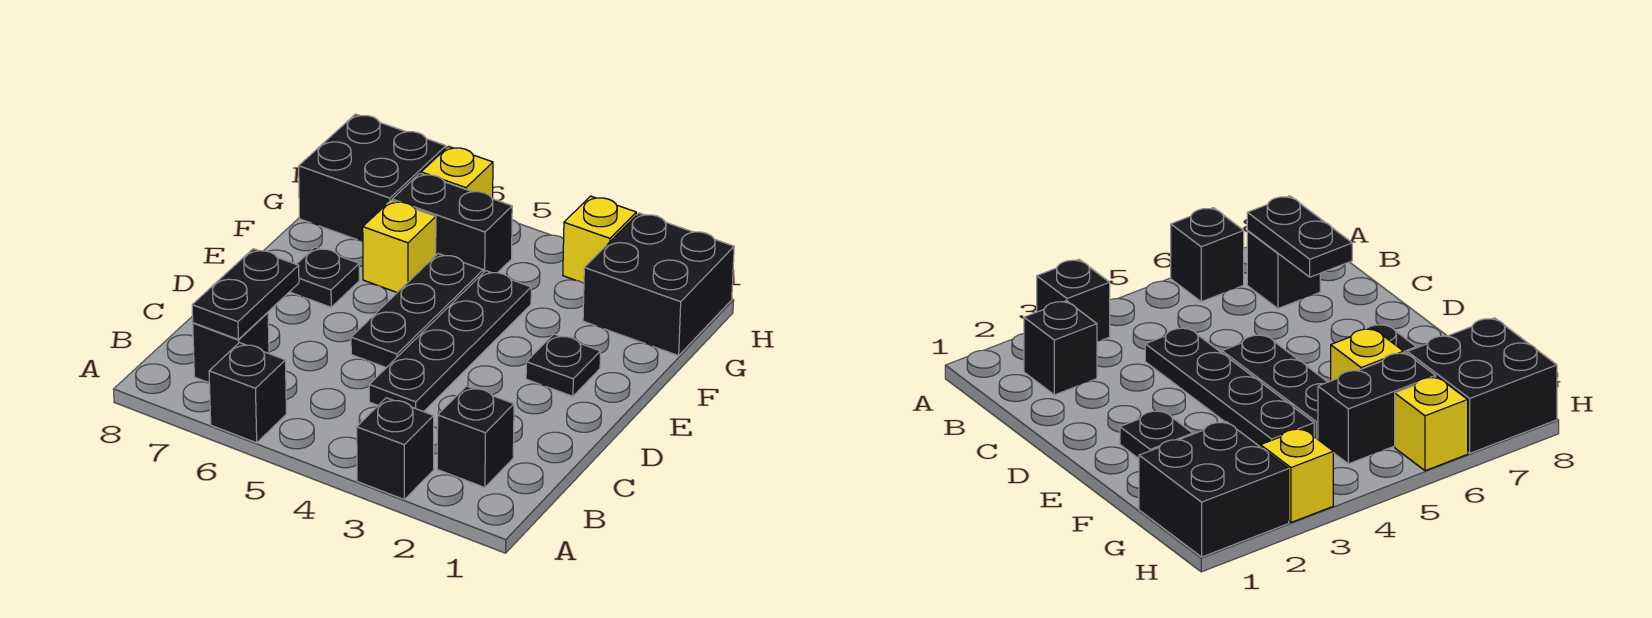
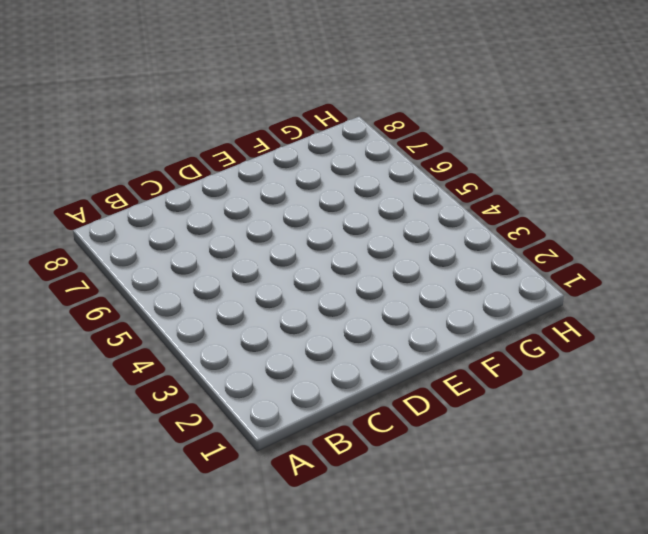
none -> black 1x1 brick [357,398,434,499]
none -> black 1x1 brick [209,343,286,443]
none -> black 1x1 brick [437,386,514,488]

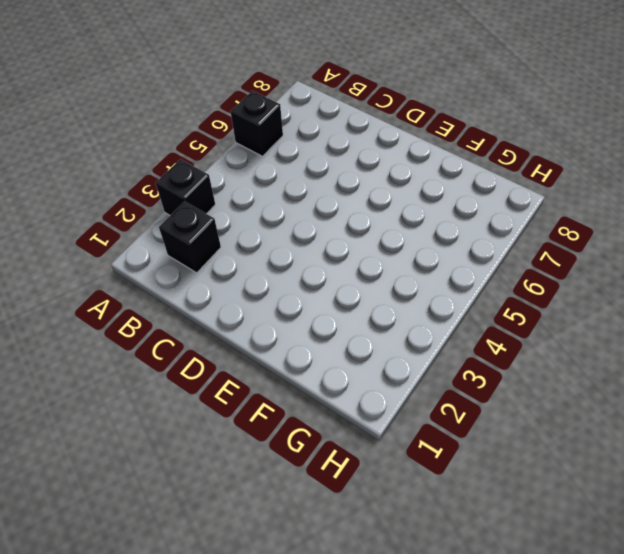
none -> black 1x1 brick [193,312,269,383]
none -> black 1x4 plate [369,271,531,412]
none -> black 1x3 plate [351,254,483,368]

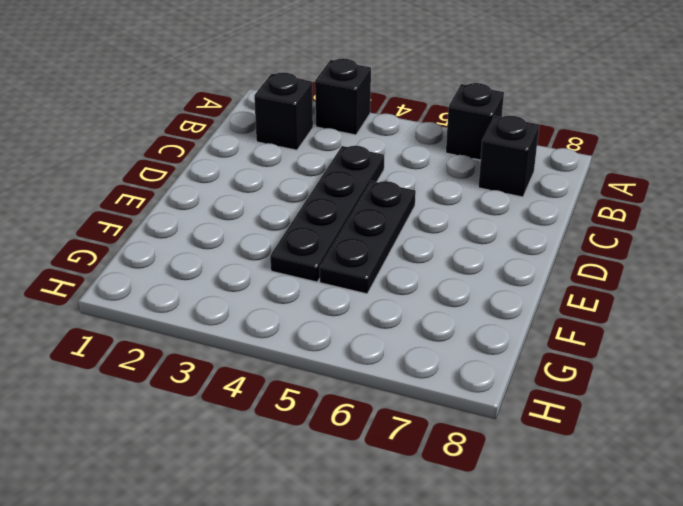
none -> black 1x1 plate [526,334,601,396]
none -> black 1x1 plate [290,247,359,307]
none -> yellow 1x1 brick [363,201,436,292]

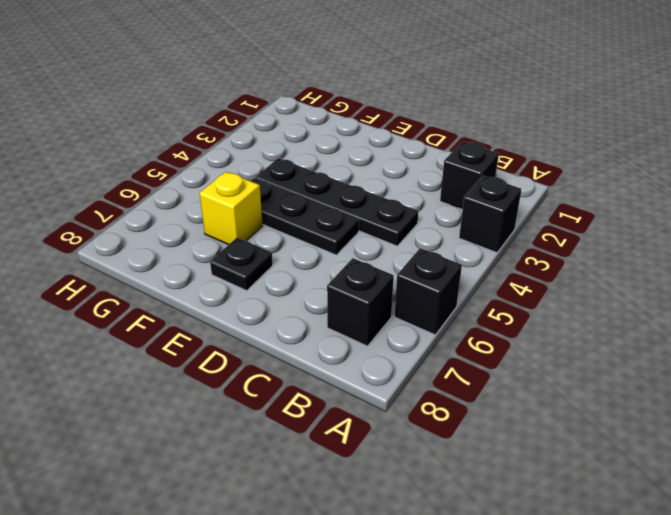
none -> black 1x1 plate [526,334,601,396]
none -> black 2x2 brick [583,213,734,356]
none -> black 1x2 brick [392,173,512,273]

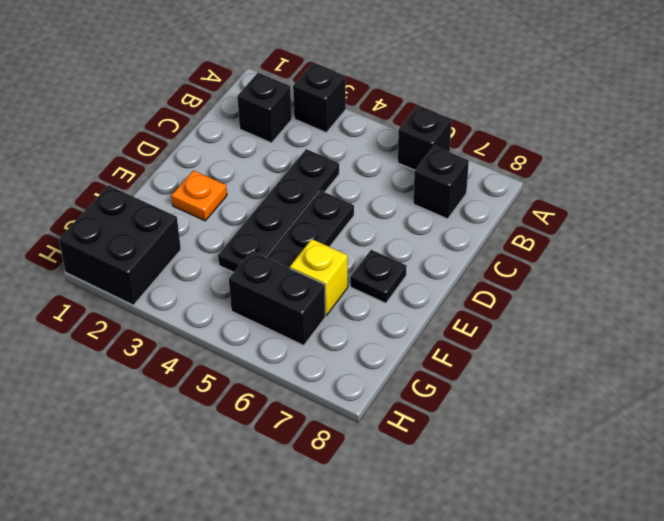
orange 1x1 plate [171,171,227,221] -> black 1x1 plate [526,334,601,396]
none -> black 2x2 brick [299,114,446,241]
none -> yellow 1x1 brick [563,196,636,283]
none -> yellow 1x1 brick [421,147,493,199]

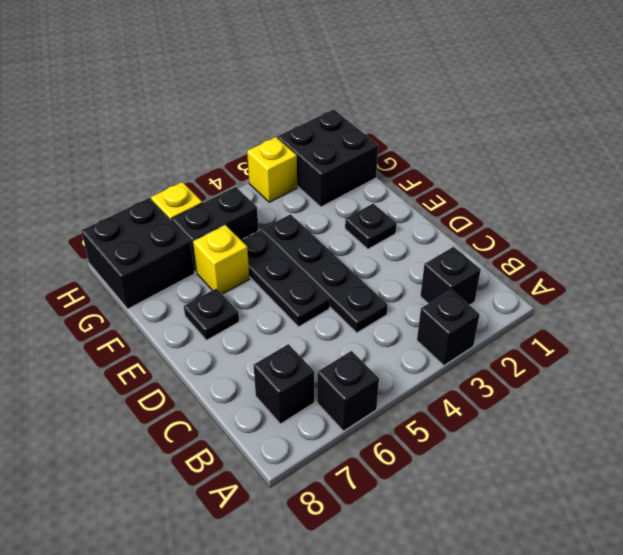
none -> black 1x2 plate [192,249,299,339]

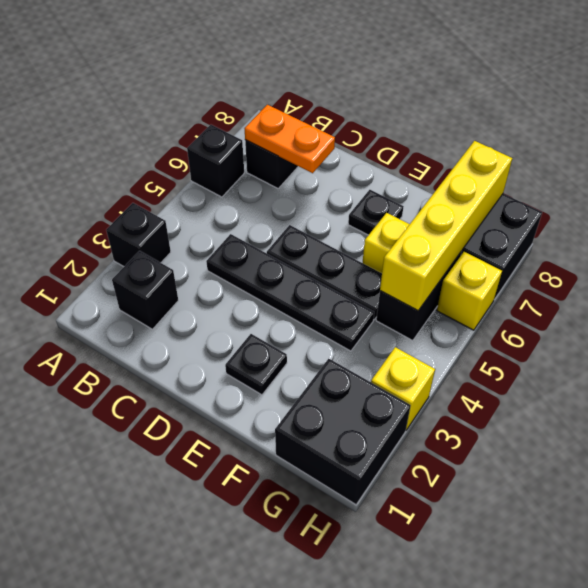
orange 1x2 plate [244,105,335,173] -> black 1x2 plate [192,249,299,339]
yellow 1x4 brick [380,141,512,311] -> none

